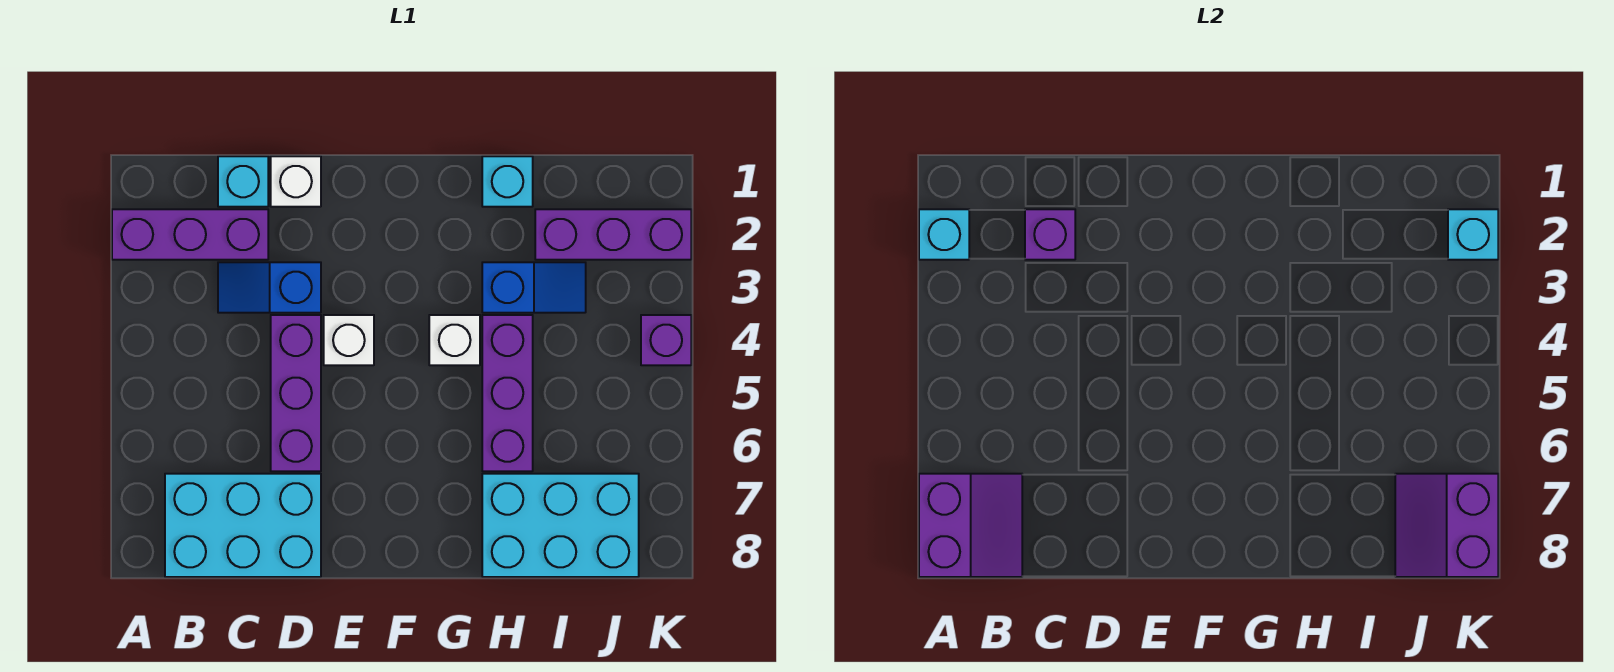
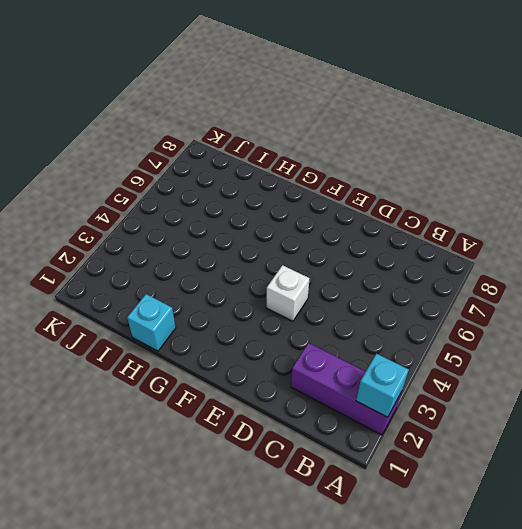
none -> cyan 2x3 brick [165,474,321,577]
none -> cyan 1x1 brick [218,156,268,207]
none -> blue 1x2 slope [218,262,321,313]

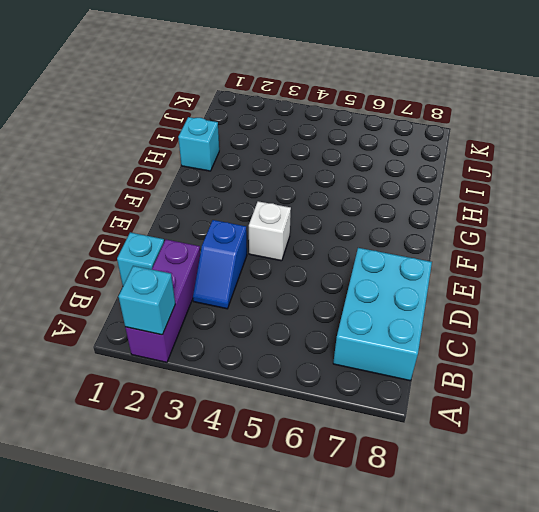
none -> white 1x1 brick [271,156,321,207]
none -> purple 1x3 brick [271,315,321,471]
none -> white 1x1 brick [429,315,480,365]

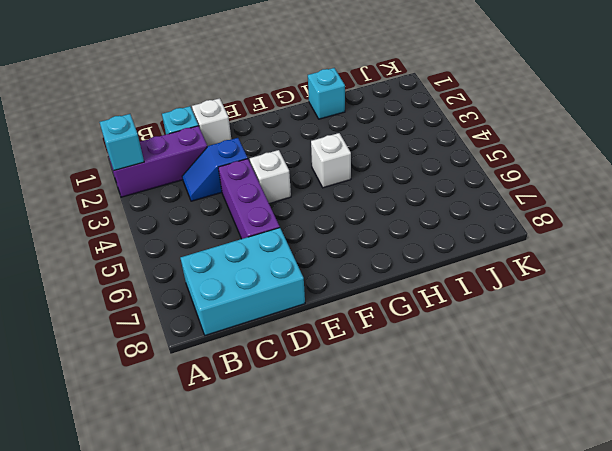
none -> blue 1x2 slope [482,262,586,313]
none -> purple 1x3 brick [482,315,533,471]
none -> cyan 2x3 brick [482,474,639,577]

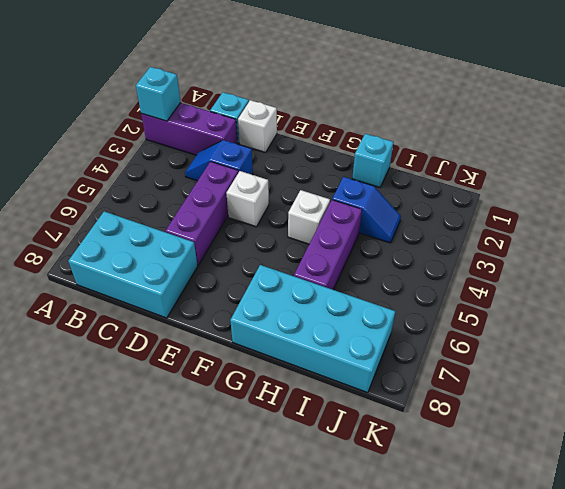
cyan 2x4 brick [230,265,395,393] -> cyan 2x3 brick [482,474,639,577]
none -> purple 1x3 brick [535,209,691,260]
none -> purple 1x1 brick [641,315,691,365]
none -> purple 2x2 slope [919,474,1022,577]

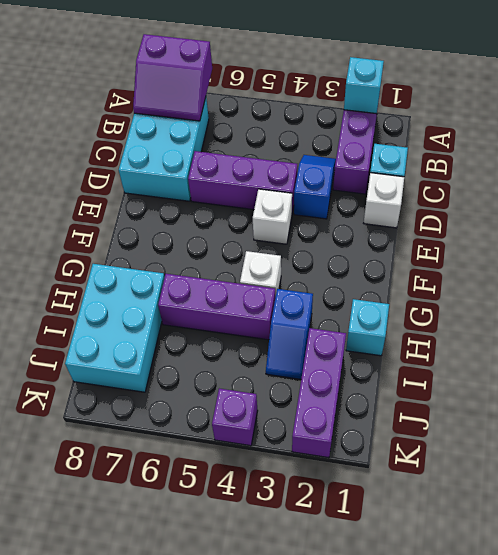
none -> purple 1x1 brick [1025,209,1075,260]
none -> purple 2x2 slope [1395,474,1498,577]
none -> cyan 1x1 brick [1448,209,1498,260]

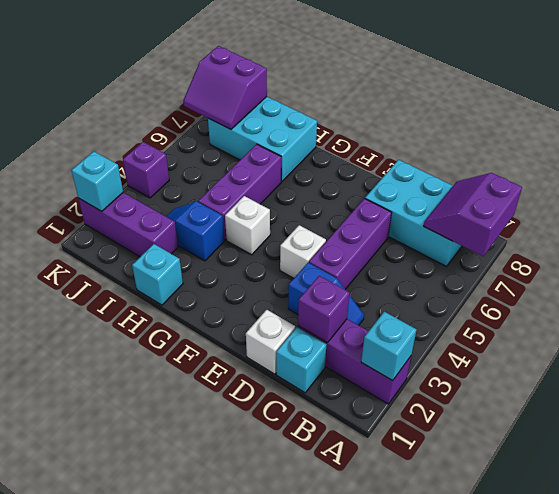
purple 2x2 slope [183,46,267,129] -> purple 2x2 slope turned to [1395,474,1498,577]

